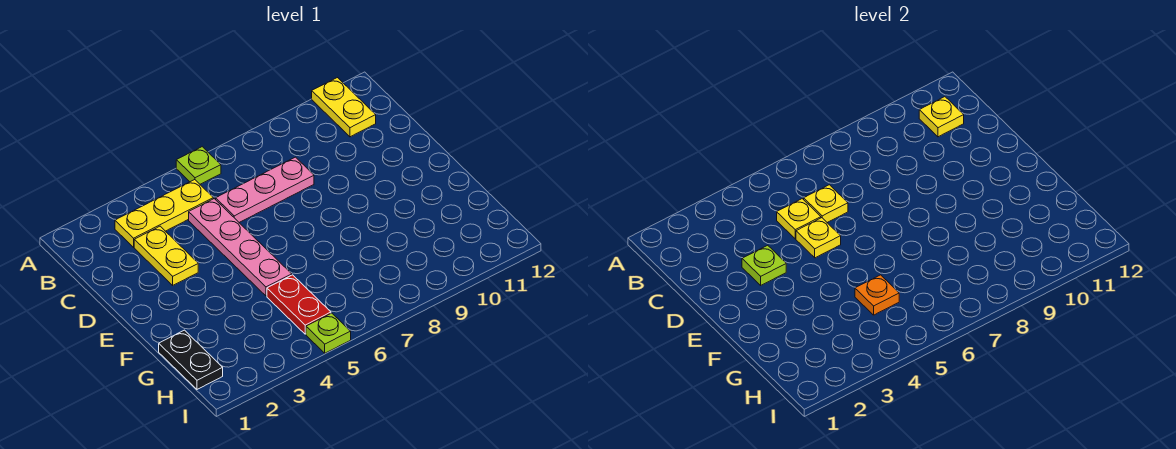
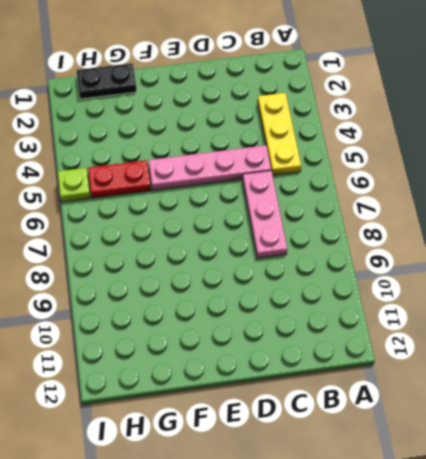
none -> lime 1x1 plate [176,147,221,184]
none -> yellow 1x2 plate [312,78,376,137]
none -> yellow 1x2 plate [134,226,198,285]

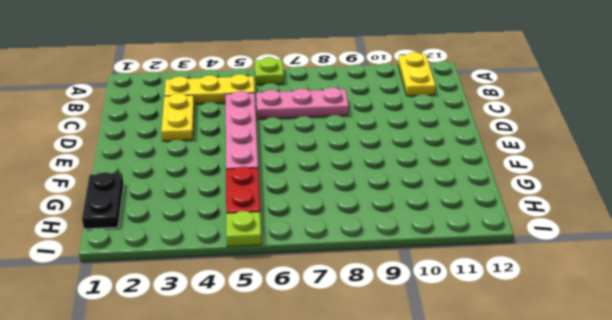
none -> yellow 1x1 plate [919,97,964,137]
none -> yellow 1x1 plate [777,199,821,239]
none -> yellow 1x1 plate [804,185,848,222]

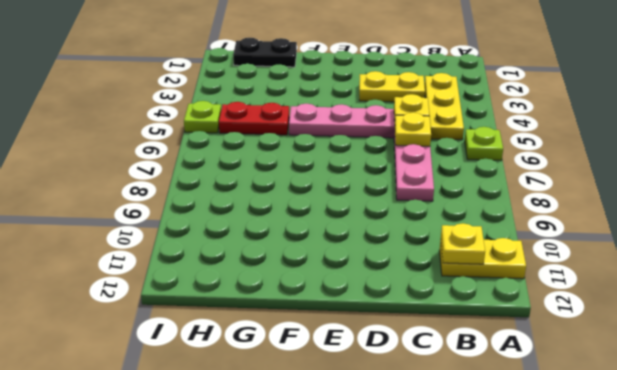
none -> lime 1x1 plate [742,245,786,285]
none -> yellow 1x1 plate [796,218,841,258]
none -> orange 1x1 plate [855,275,899,315]

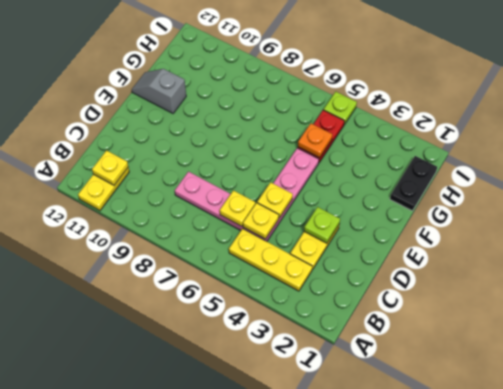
grey 1x2 slope [132,69,186,113] -> none
none -> lime 1x1 plate [176,147,221,184]

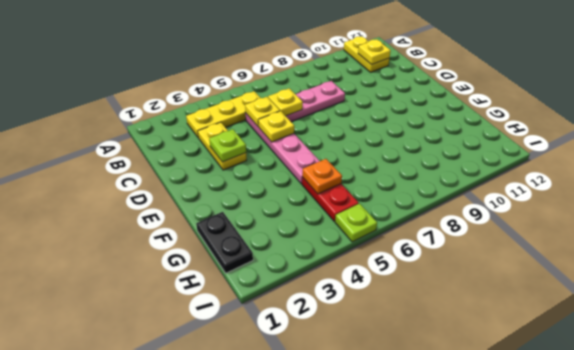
none -> lime 1x1 plate [176,147,221,184]

